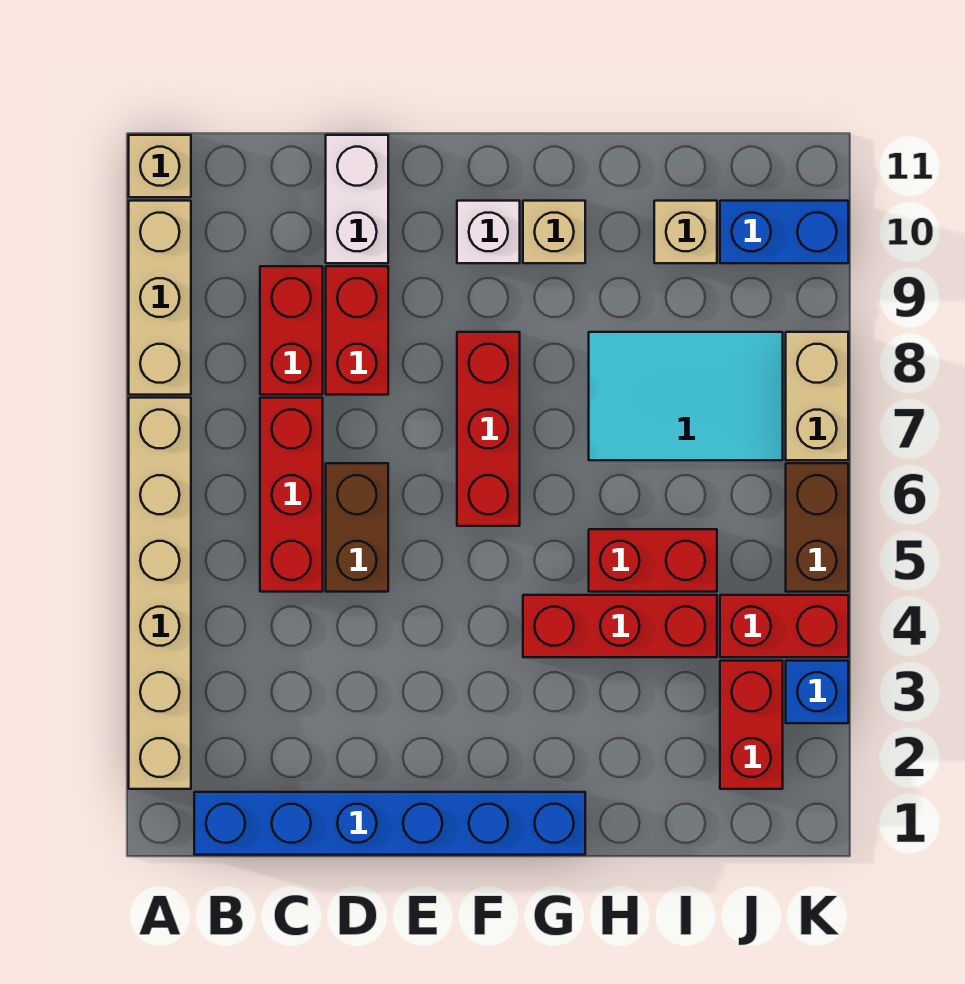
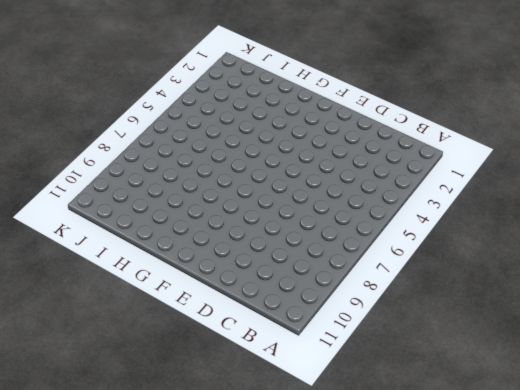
none -> tan 1x6 brick [129,398,191,789]
none -> tan 1x3 brick [129,201,191,395]
none -> tan 1x1 brick [129,135,191,197]

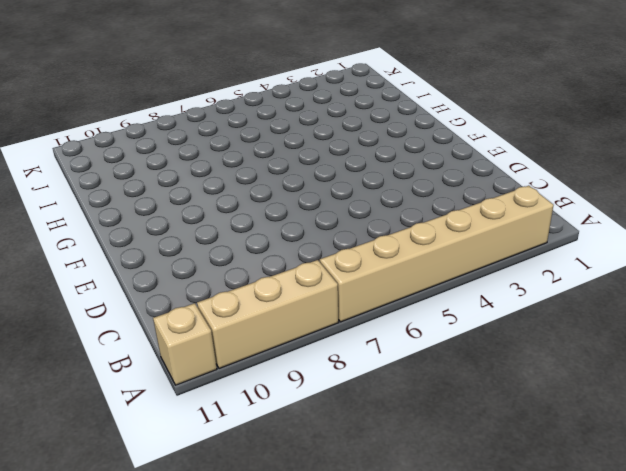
none -> blue 1x6 brick [194,792,585,855]
none -> red 1x3 brick [260,398,323,592]
none -> red 1x2 brick [260,266,323,395]

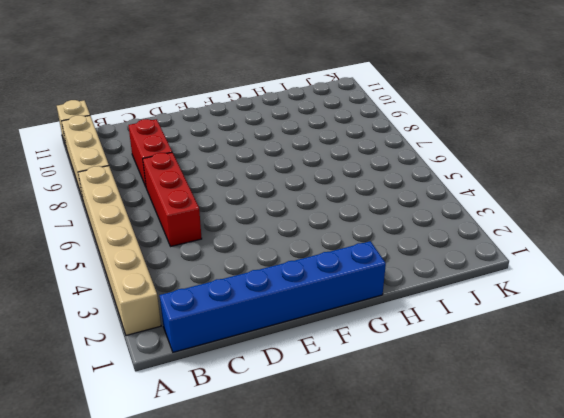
none -> brown 1x2 brick [326,463,388,592]
none -> red 1x2 brick [326,266,388,395]
none -> white 1x2 brick [326,135,388,263]

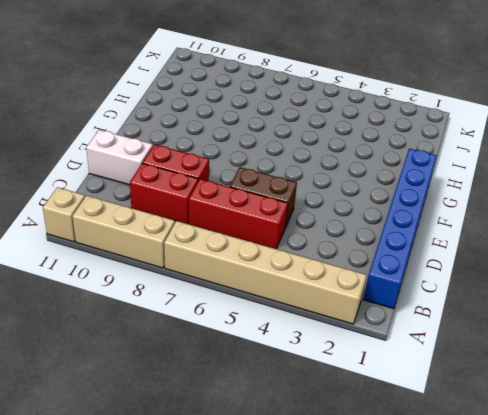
none -> red 1x3 brick [457,332,520,526]
none -> white 1x1 brick [457,201,520,263]
none -> red 1x3 brick [523,595,717,657]

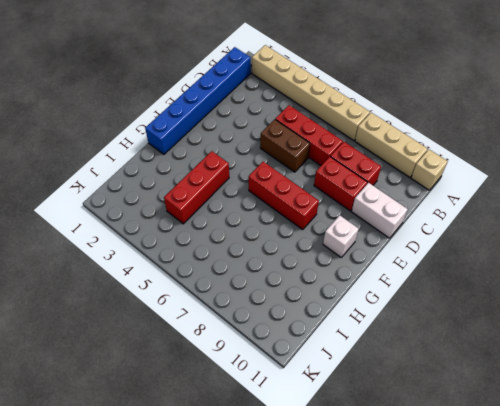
none -> tan 1x1 brick [523,201,585,263]
none -> red 1x2 brick [589,529,717,592]
none -> cyan 2x3 tile [589,332,783,460]

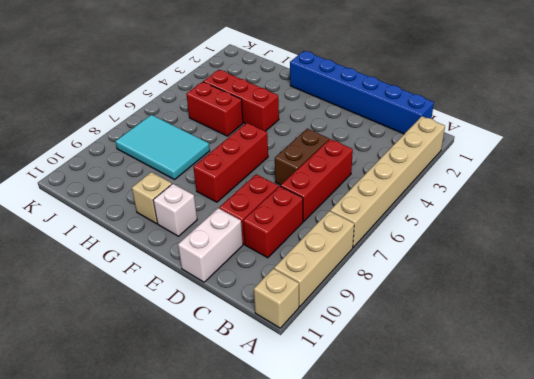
none -> tan 1x1 brick [654,201,717,263]
none -> red 1x2 brick [720,661,783,789]
none -> red 1x2 brick [720,595,848,657]

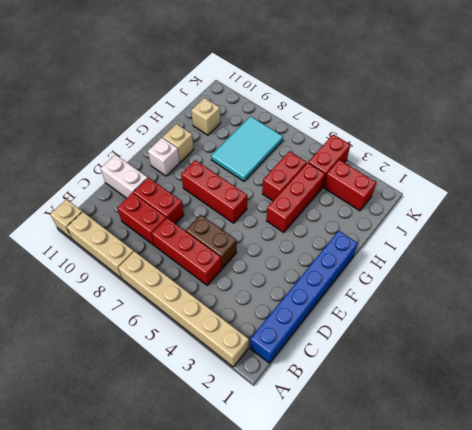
none -> blue 1x2 brick [720,201,848,263]
none -> blue 1x1 brick [786,661,848,723]
none -> brown 1x2 brick [786,463,848,592]

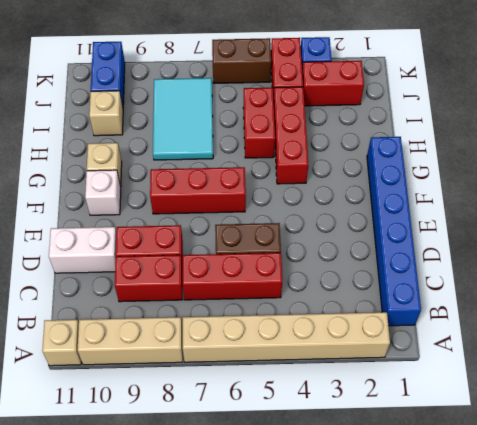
none -> tan 1x2 brick [786,332,848,460]

